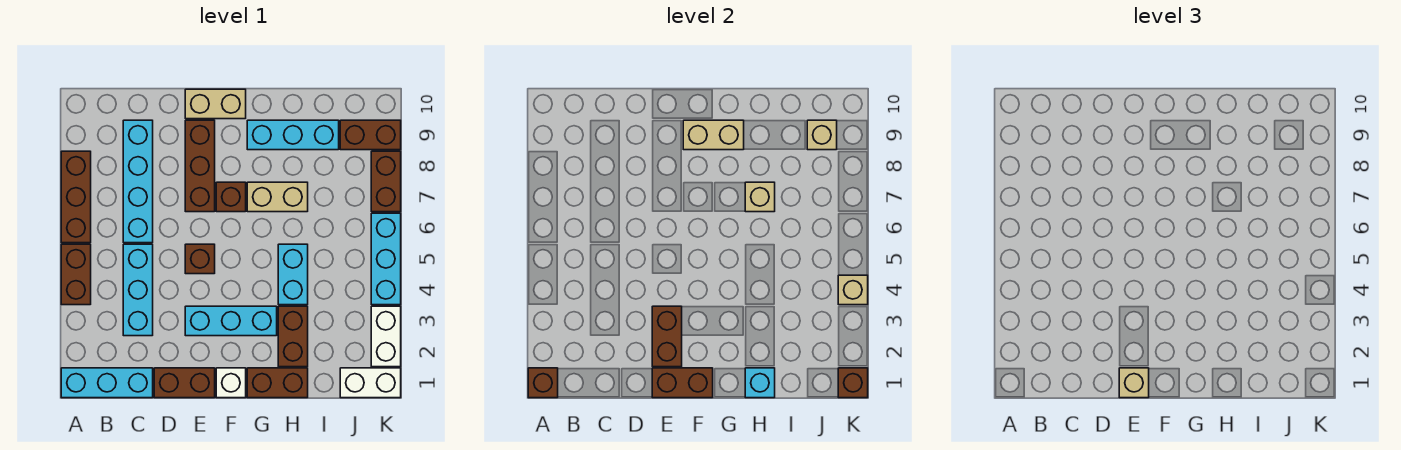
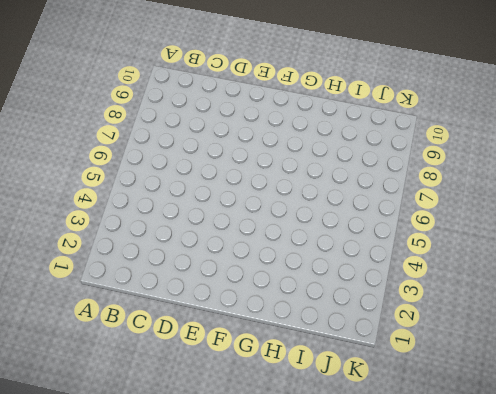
none -> cyan 1x3 brick [61,368,153,398]
none -> brown 1x2 brick [61,244,91,305]
none -> brown 1x3 brick [61,151,91,243]
none -> cyan 1x3 brick [123,244,153,336]

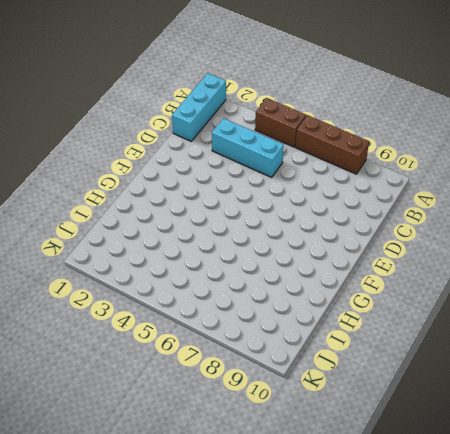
none -> cyan 1x4 brick [123,120,153,243]
none -> brown 1x2 brick [154,368,215,398]
none -> cyan 1x3 brick [185,306,277,336]
none -> brown 1x1 brick [185,244,215,274]

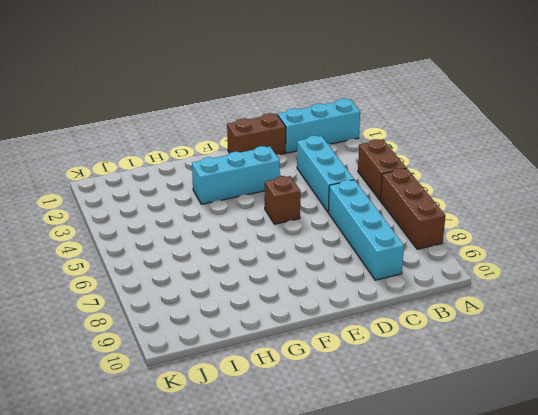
none -> brown 1x3 brick [185,120,215,212]
none -> tan 1x2 brick [185,89,246,119]
none -> white 1x1 brick [216,368,246,398]
none -> brown 1x1 brick [216,182,246,212]

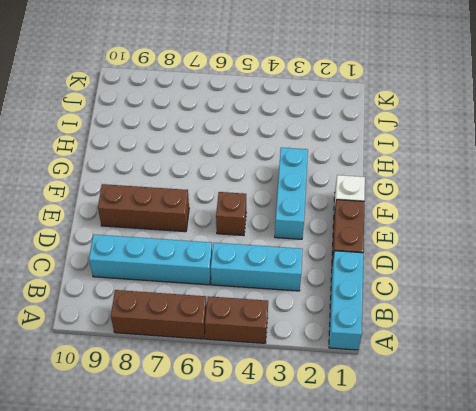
none -> tan 1x2 brick [185,89,246,119]
none -> brown 1x1 brick [216,182,246,212]
none -> brown 1x2 brick [247,368,308,398]
none -> tan 1x2 brick [247,182,308,212]

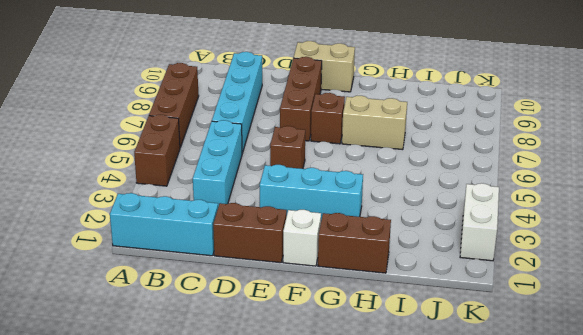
none -> cyan 1x3 brick [247,120,339,150]
none -> brown 1x2 brick [278,306,308,367]
none -> cyan 1x2 brick [278,244,308,305]
none -> white 1x2 brick [340,368,401,398]

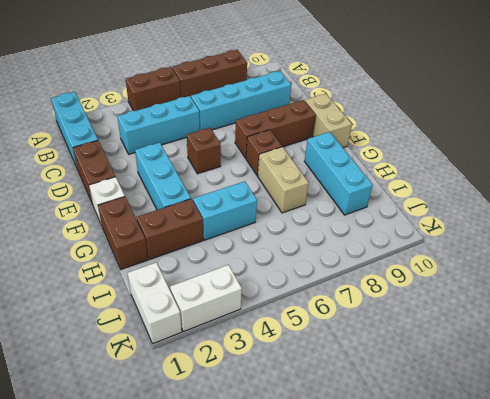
none -> brown 1x2 brick [340,120,401,150]
none -> cyan 1x3 brick [371,213,401,305]
none -> brown 1x2 brick [371,151,401,212]
none -> brown 1x1 brick [528,368,558,398]

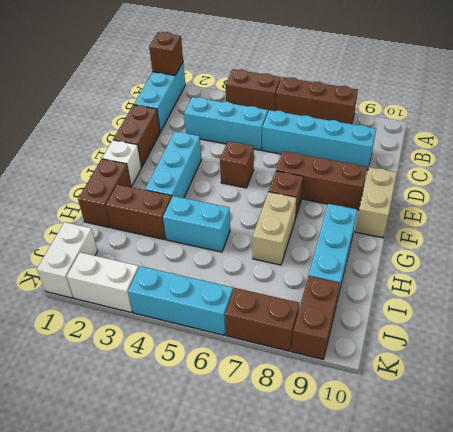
none -> brown 1x2 brick [652,368,713,398]
none -> brown 1x2 brick [652,306,682,367]
none -> tan 1x2 brick [683,120,744,150]
none -> cyan 1x1 brick [745,368,775,398]

